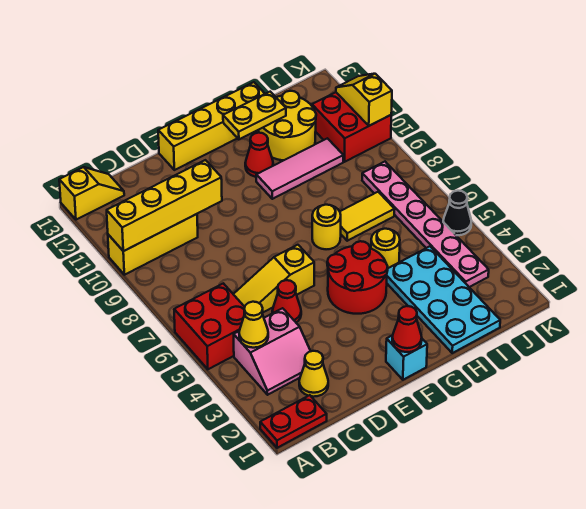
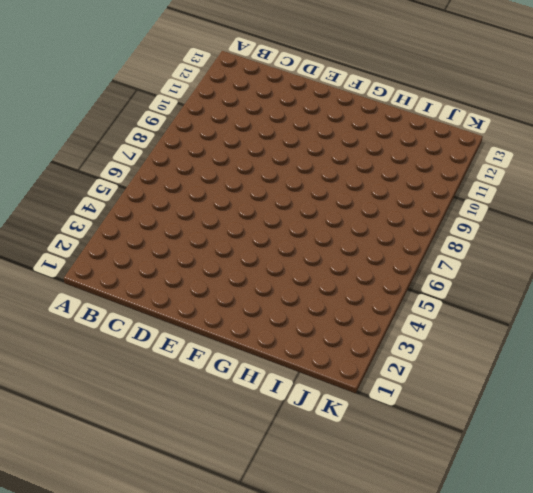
none -> red 1x2 plate [260,395,327,448]
none -> red 2x2 brick [174,283,245,369]
none -> yellow 1x3 brick [108,214,198,275]

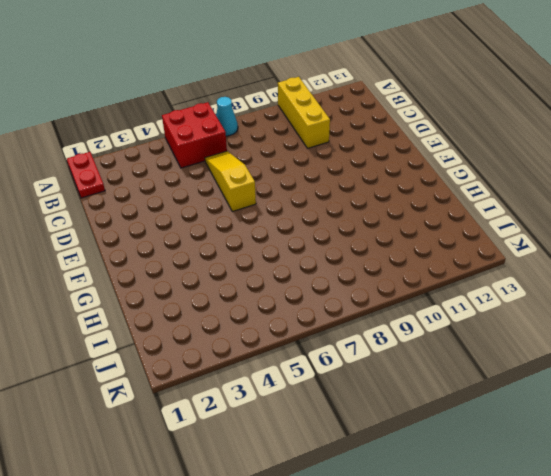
cyan 1x1 cone [216,97,238,136] -> none
none -> yellow 1x2 slope [59,167,124,220]
none -> pink 2x2 slope [234,308,311,395]
none -> yellow 1x1 cone [299,351,328,397]

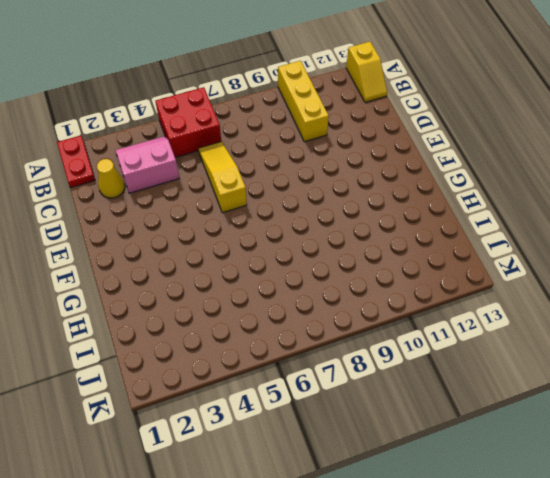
pink 2x2 slope [115,136,179,193] -> pink 2x2 slope turned to [234,308,311,395]
none -> red 1x1 cone [272,280,301,323]
none -> yellow 1x4 brick [158,82,265,170]
none -> cyan 1x1 brick [386,335,427,380]

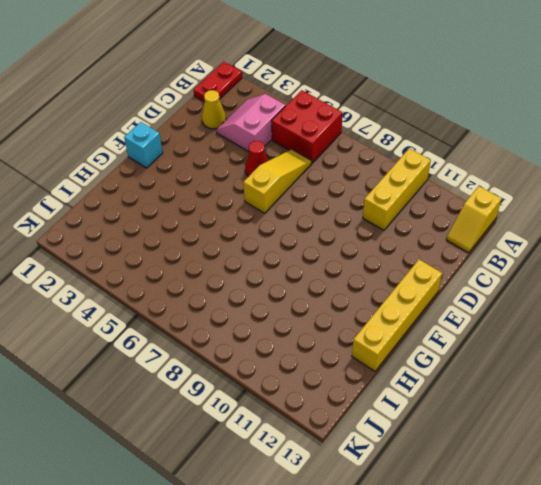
none -> red 2x2 round brick [327,241,388,314]
none -> yellow 1x1 round brick [312,205,341,249]
none -> pink 1x3 tile [256,138,343,199]

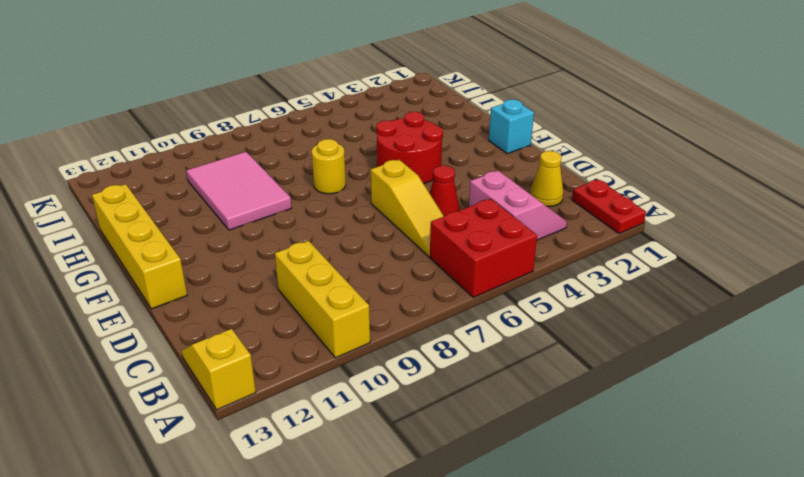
pink 2x3 tile [186,152,292,230] -> pink 1x3 tile [256,138,343,199]
none -> red 1x1 cone [245,133,273,177]
none -> cyan 2x4 plate [387,246,500,353]
none -> yellow 1x1 round brick [371,229,400,268]

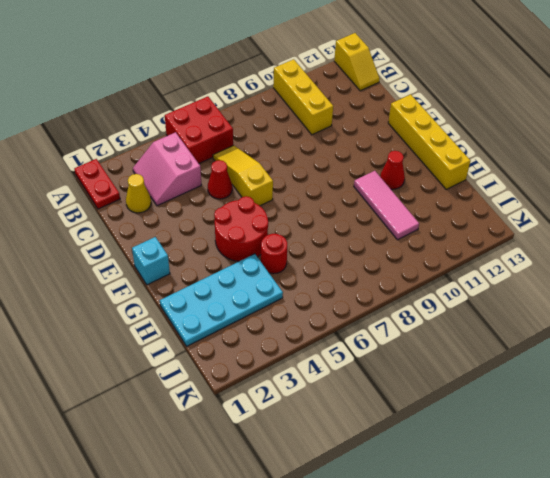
red 1x1 round brick [261,234,287,274] -> yellow 1x1 round brick [371,229,400,268]
none -> yellow 1x1 round brick [312,205,341,249]
none -> yellow 1x2 tile [340,192,395,241]
none -> yellow 2x2 round brick [259,91,316,160]

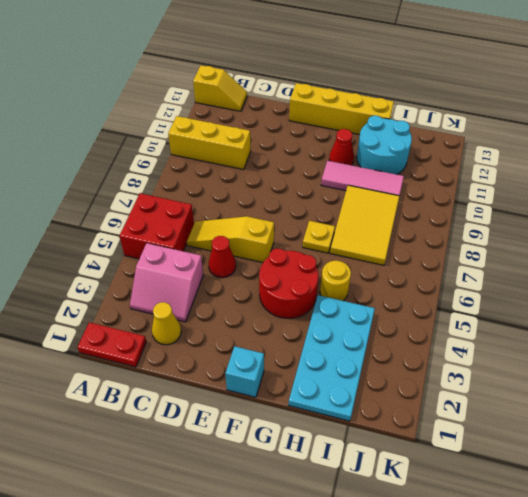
yellow 1x1 plate [303,221,335,253] -> yellow 1x1 round brick [312,205,341,249]
yellow 2x3 tile [330,185,399,265] -> yellow 1x2 tile [340,192,395,241]
cyan 2x2 round brick [357,116,412,174] -> yellow 2x2 round brick [259,91,316,160]
none -> pink 1x6 plate [362,162,489,287]
none -> red 2x2 brick [312,92,391,162]
none -> black 1x1 cone [443,191,471,235]

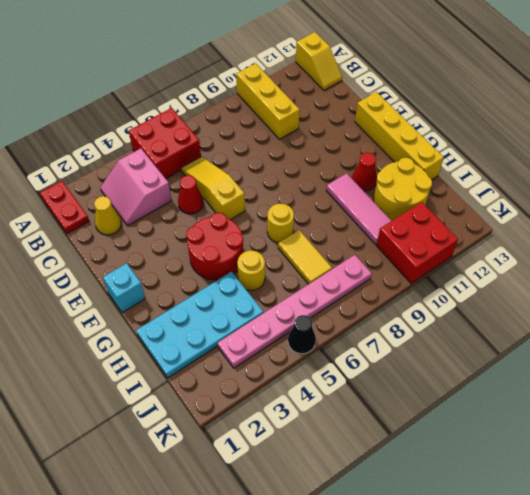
none -> yellow 1x4 brick [107,160,222,251]
none -> yellow 1x1 cone [239,302,268,348]
none -> red 1x1 cone [392,306,422,352]

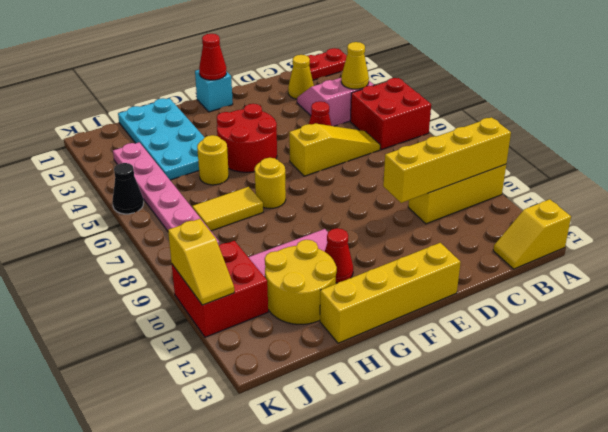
none -> yellow 1x2 plate [223,92,286,139]

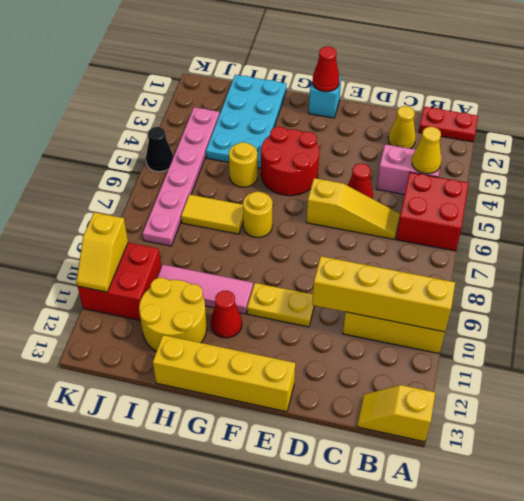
yellow 1x2 plate [247,283,314,327] -> yellow 1x2 plate moved to [223,92,286,139]

